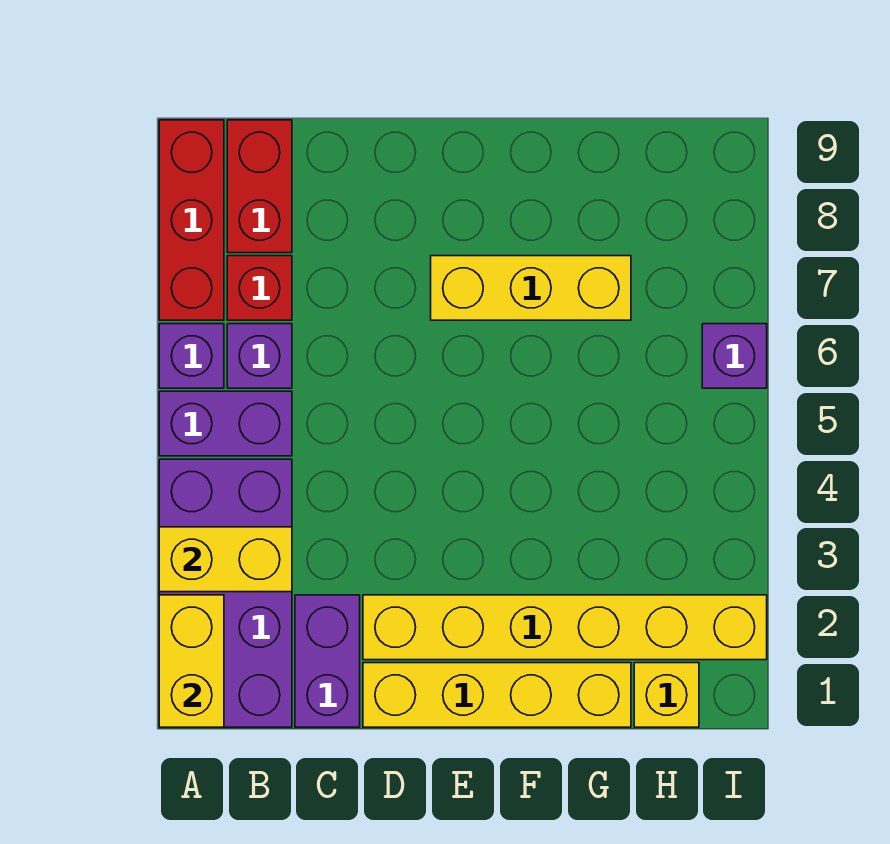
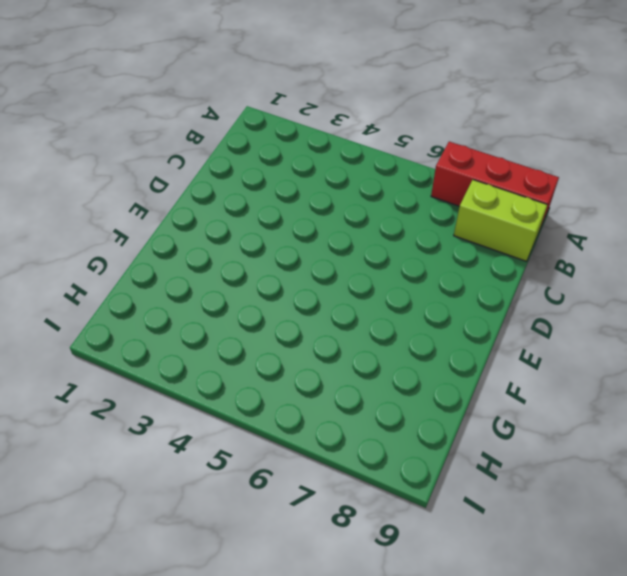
lime 1x2 brick [454,180,547,261] -> red 1x2 brick [227,120,292,253]
none -> purple 2x4 brick [159,459,292,727]
none -> purple 1x2 brick [159,391,292,456]
none -> purple 1x1 brick [159,324,224,388]

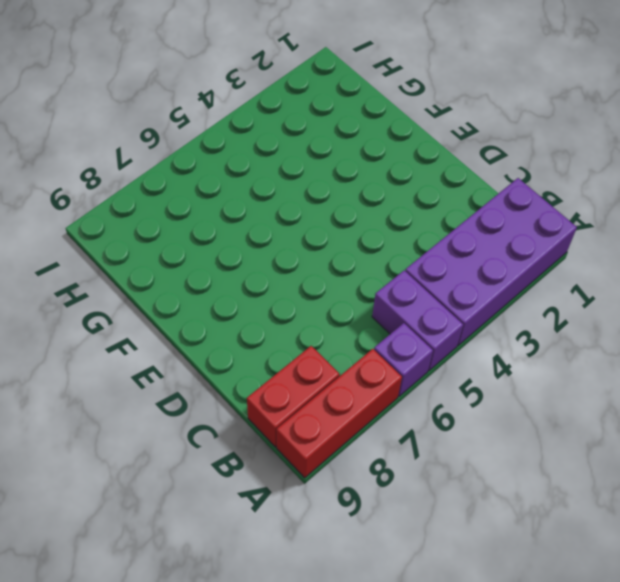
none -> purple 1x1 brick [227,324,292,388]
none -> red 1x1 brick [227,256,292,320]
none -> purple 1x2 brick [295,595,360,727]

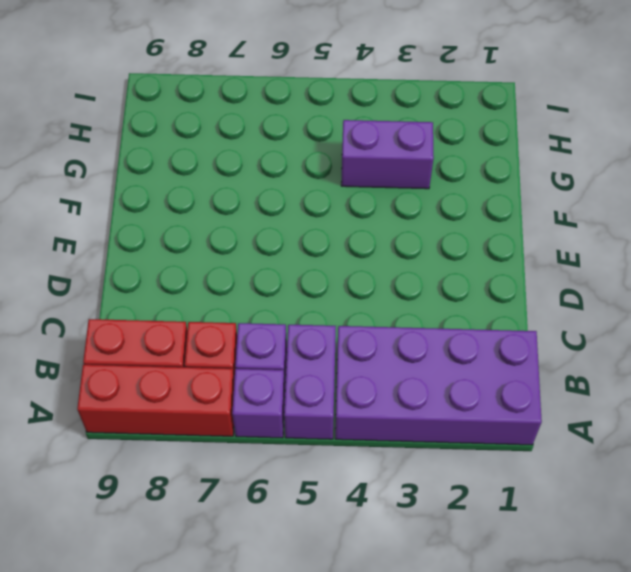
purple 1x2 brick [341,120,434,189] -> purple 1x2 brick moved to [295,595,360,727]
none -> yellow 1x4 brick [363,663,631,727]
none -> yellow 1x6 brick [363,595,767,660]
none -> yellow 1x3 brick [431,256,631,320]

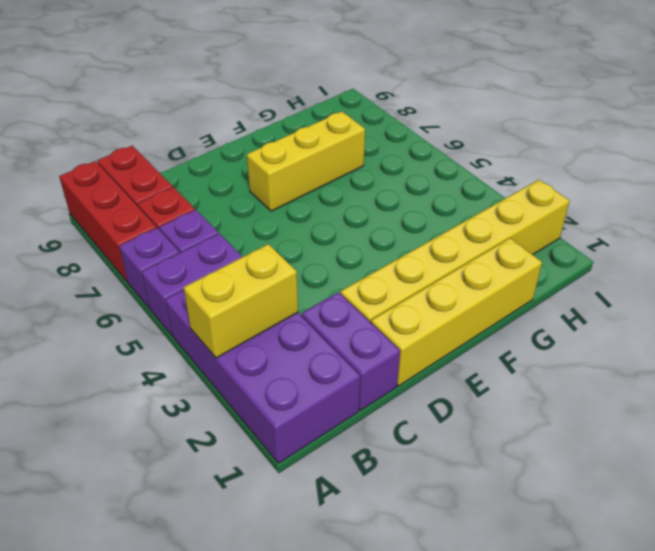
none -> yellow 1x1 brick [634,663,699,727]
none -> purple 1x1 brick [702,324,767,388]
none -> yellow 1x2 brick [159,595,224,727]

